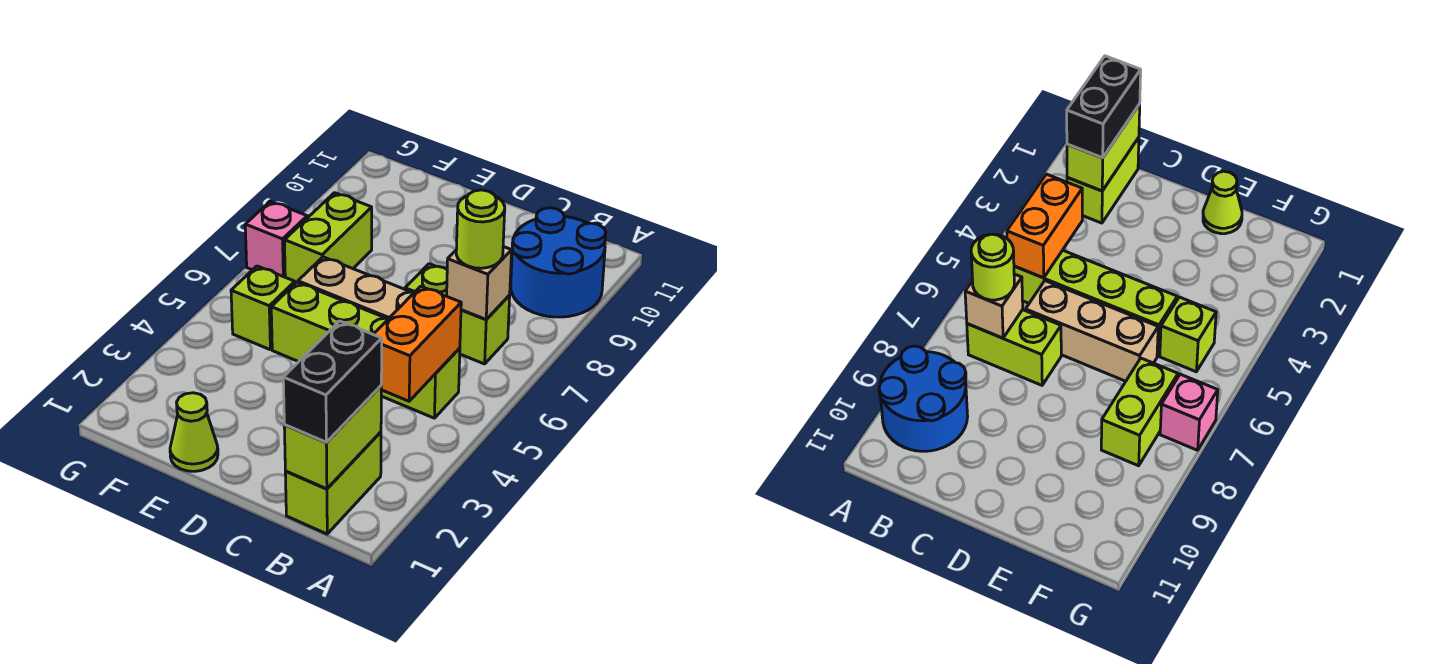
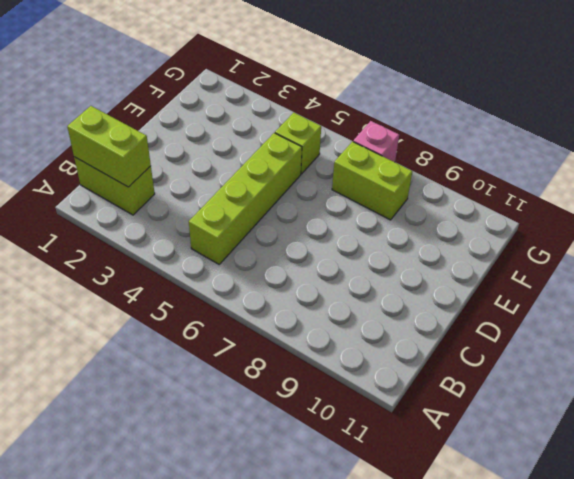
none -> blue 2x2 round brick [511,208,606,317]
none -> lime 1x2 brick [405,264,510,364]
none -> tan 1x3 brick [298,257,414,319]

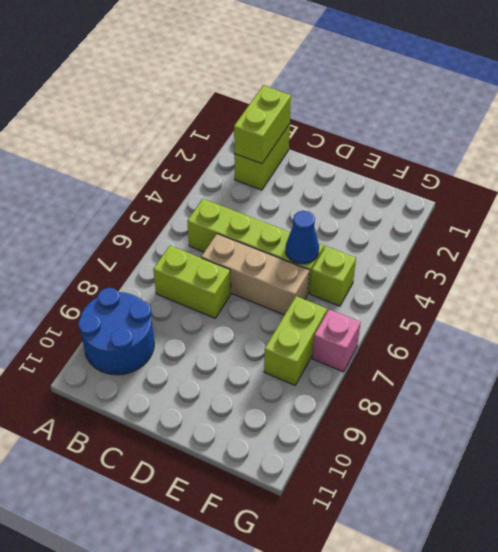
blue 1x1 cone [286,211,319,264] -> none
none -> lime 1x1 cone [170,393,218,471]
none -> orange 1x2 brick [373,286,461,401]
none -> tan 1x1 brick [447,247,512,319]

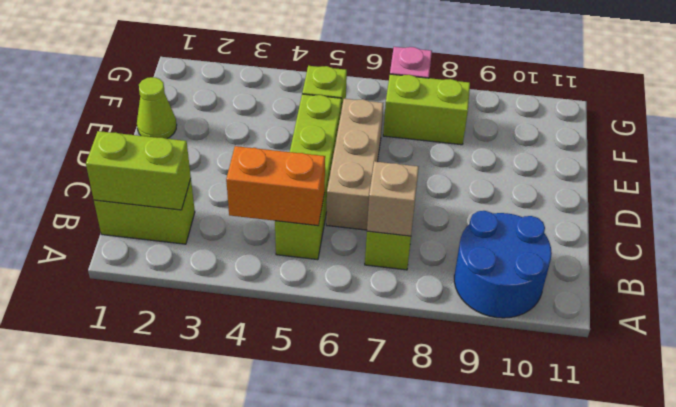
none -> black 1x2 brick [283,321,382,442]
none -> lime 1x1 round brick [456,190,505,268]

